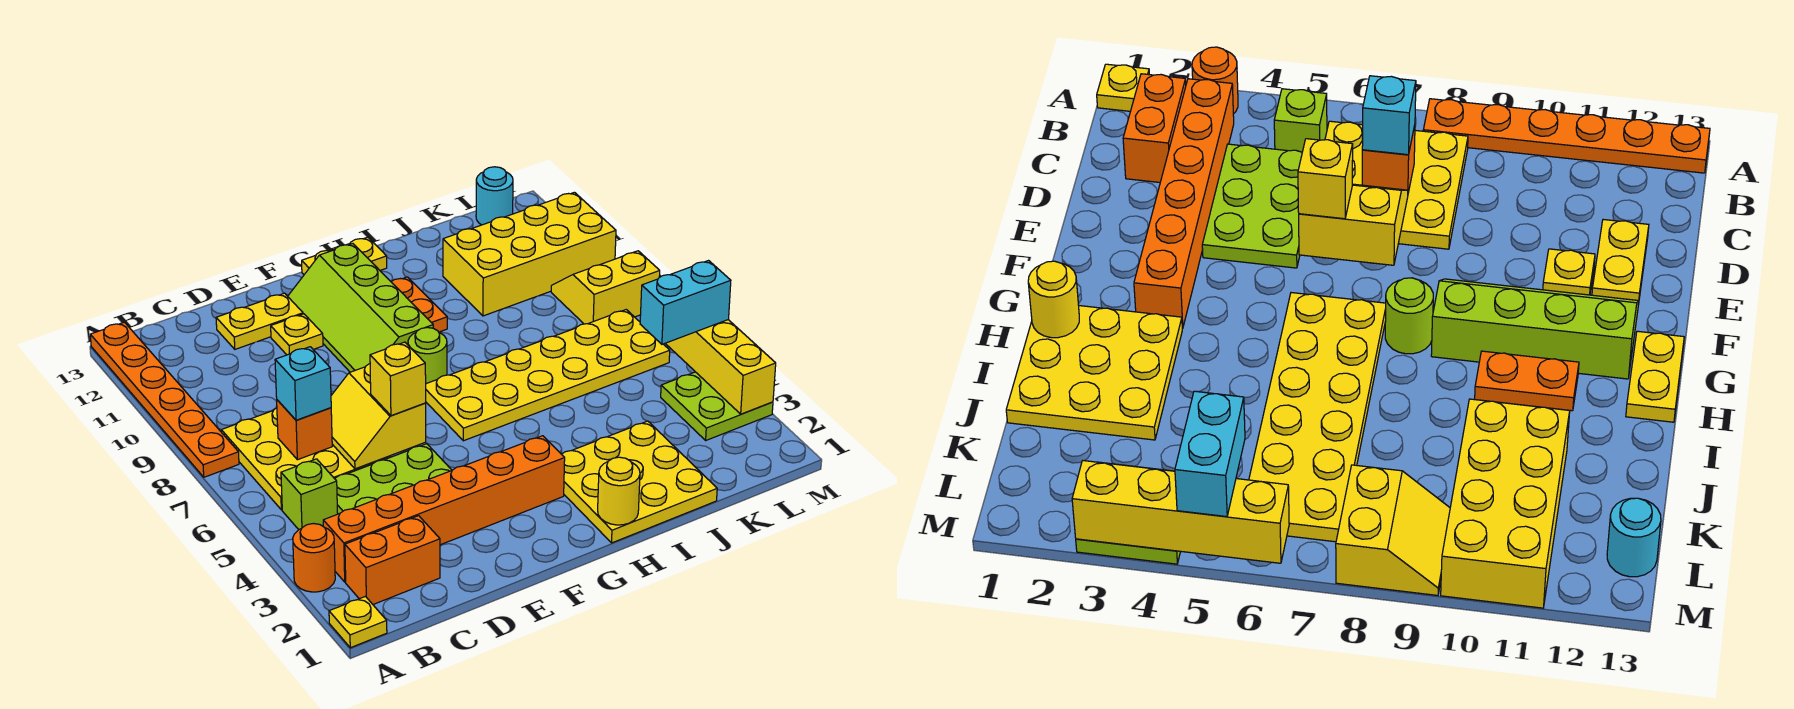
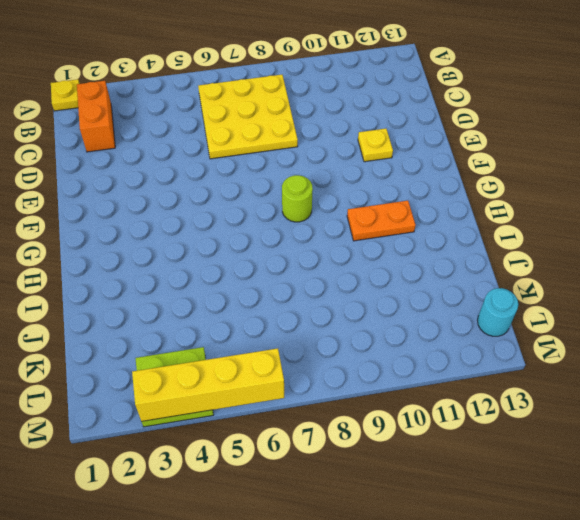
none -> orange 1x1 round brick [293,524,335,592]
none -> orange 1x6 plate [90,322,239,477]
none -> orange 1x6 brick [323,436,565,582]

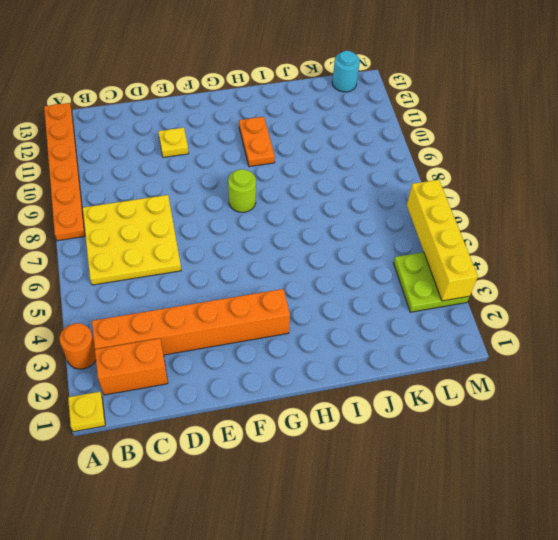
none -> lime 1x1 brick [281,459,338,530]
none -> lime 2x3 plate [335,444,452,514]
none -> yellow 1x2 plate [216,293,303,349]

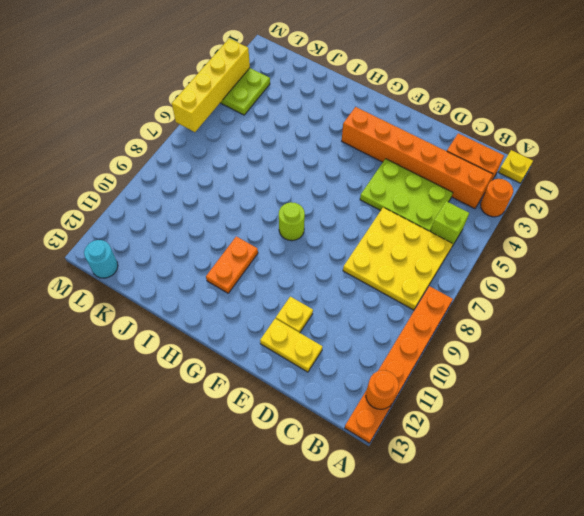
orange 1x1 round brick [366,370,399,409] -> none
none -> lime 2x4 slope [288,244,433,372]
none -> yellow 2x6 plate [426,310,670,441]
none -> yellow 1x2 plate [302,237,387,274]

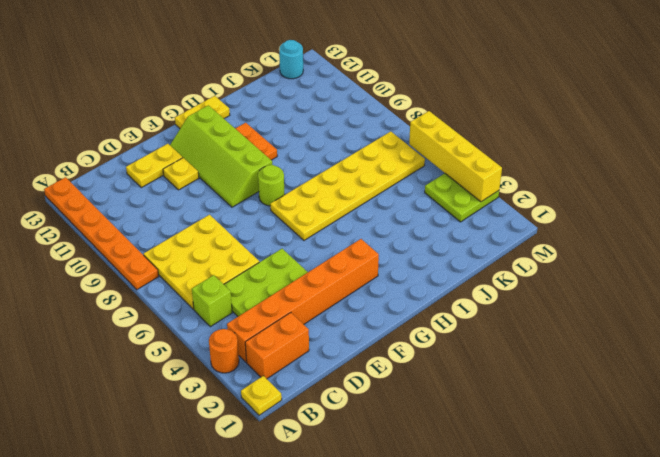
none -> yellow 3x3 plate [562,421,717,543]
none -> yellow 2x4 brick [443,192,616,316]
none -> yellow 2x2 slope [551,251,660,324]

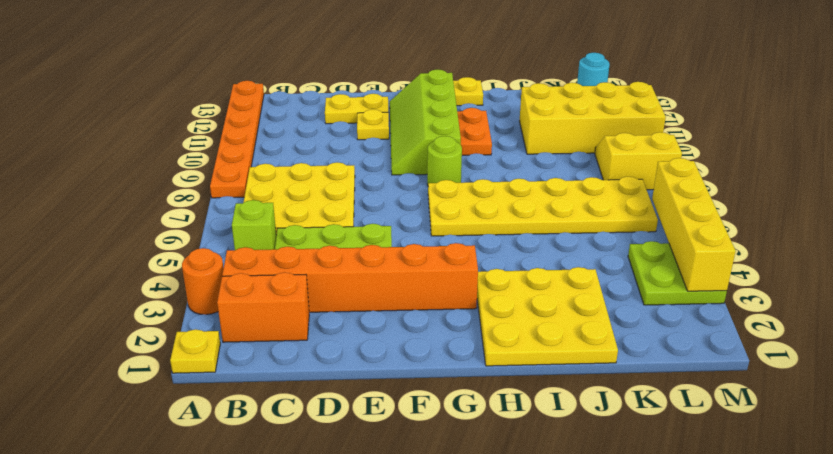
none -> orange 1x1 brick [277,400,332,460]
none -> yellow 2x2 slope [331,364,426,469]
none -> yellow 1x1 round brick [598,457,640,525]

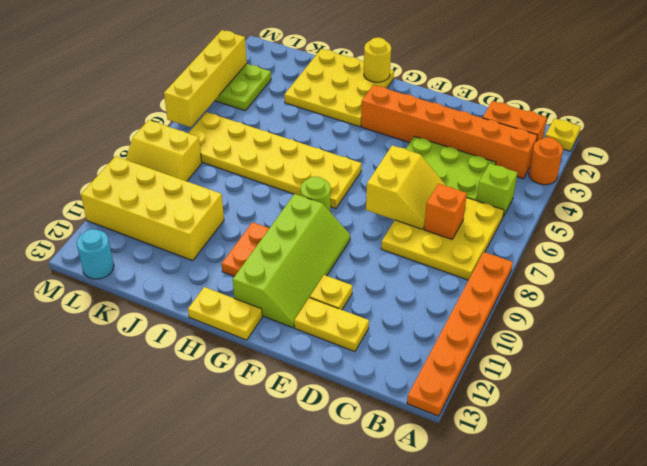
none -> cyan 1x1 brick [275,347,331,420]
none -> yellow 1x1 brick [370,342,426,416]
none -> cyan 1x2 brick [640,261,731,344]

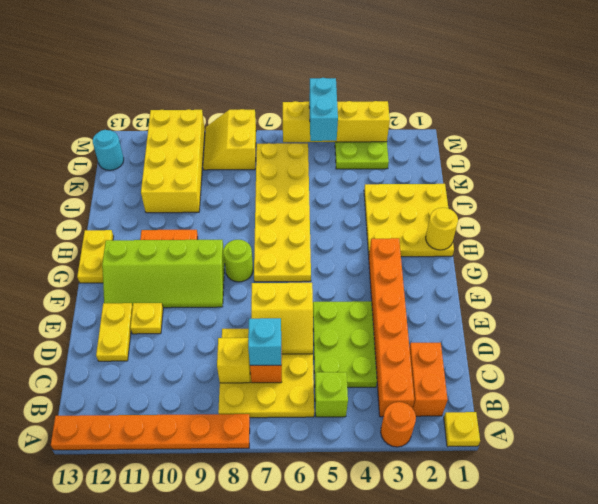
yellow 1x1 brick [217,338,250,383] -> yellow 1x1 brick moved to [370,342,426,416]

